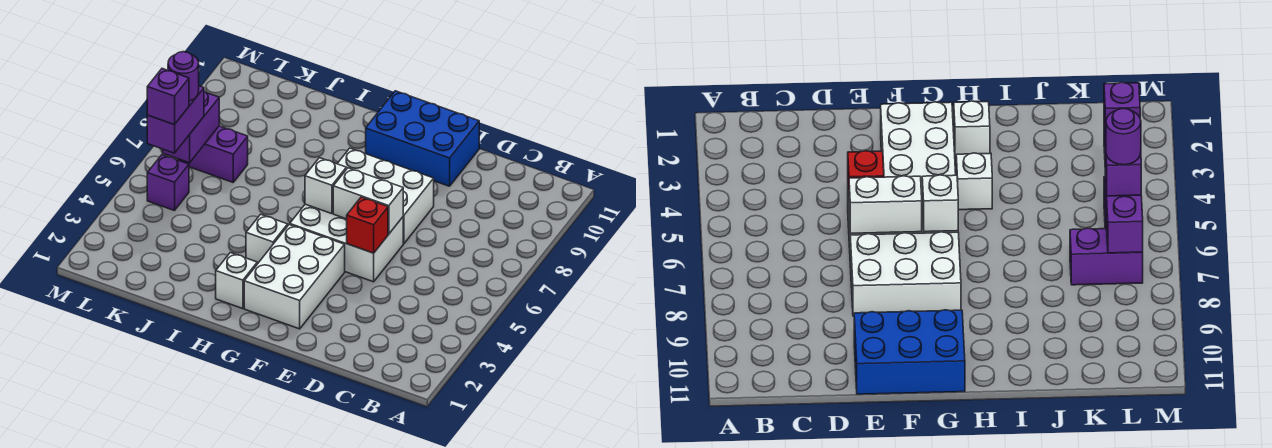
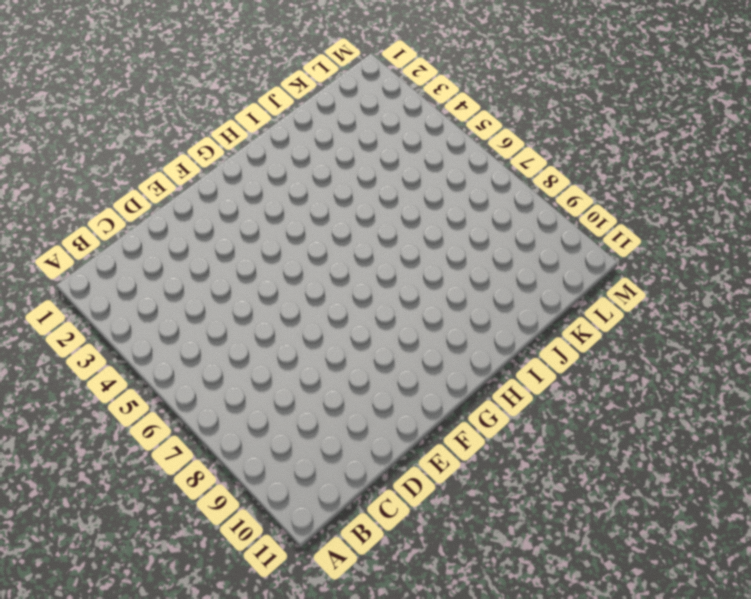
none -> white 2x3 brick [290,204,403,282]
none -> white 2x3 brick [337,148,434,244]
none -> blue 2x3 brick [366,91,479,186]

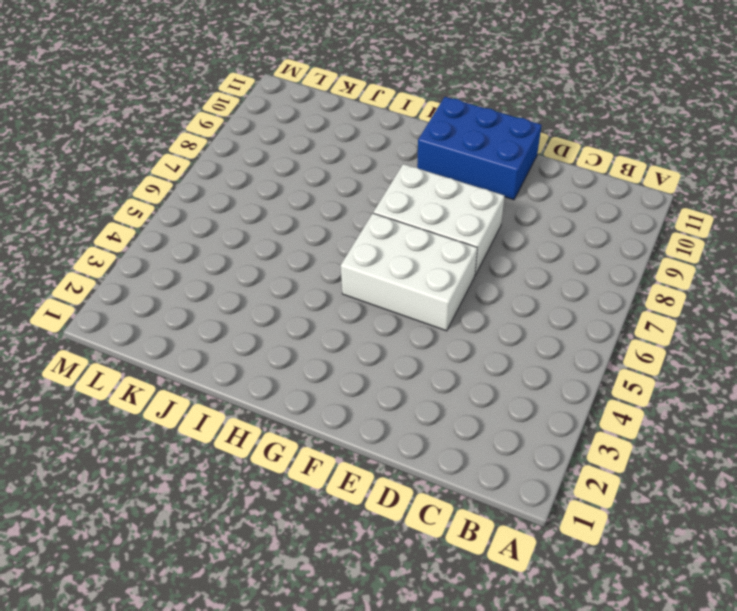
none -> white 2x3 brick [244,224,345,329]
none -> white 1x1 brick [216,253,257,309]
none -> white 1x1 brick [246,214,288,264]

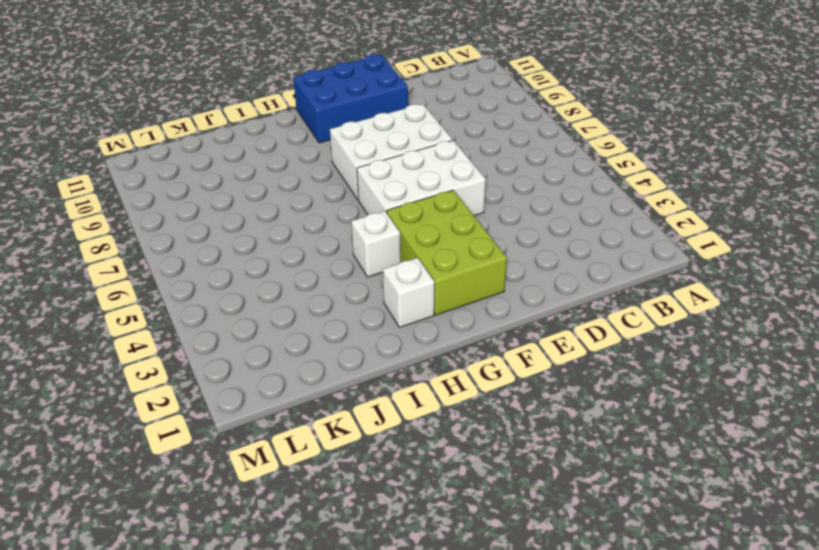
lime 2x3 brick [387,190,507,315] -> white 2x3 brick [244,224,345,329]
none -> purple 1x2 brick [178,126,248,182]
none -> purple 1x1 brick [147,155,189,211]
none -> red 1x1 brick [347,197,388,253]

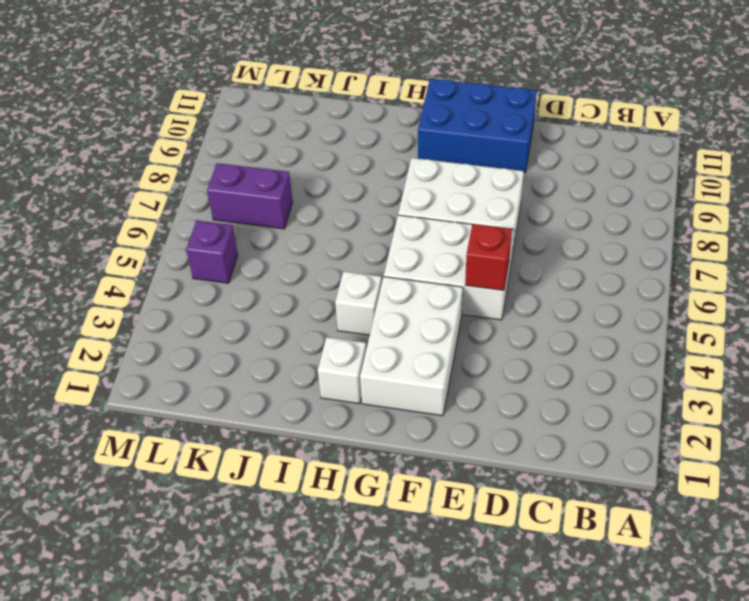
none -> white 1x2 brick [333,168,403,234]
none -> white 1x1 brick [305,158,346,214]
none -> purple 1x2 brick [163,92,219,163]

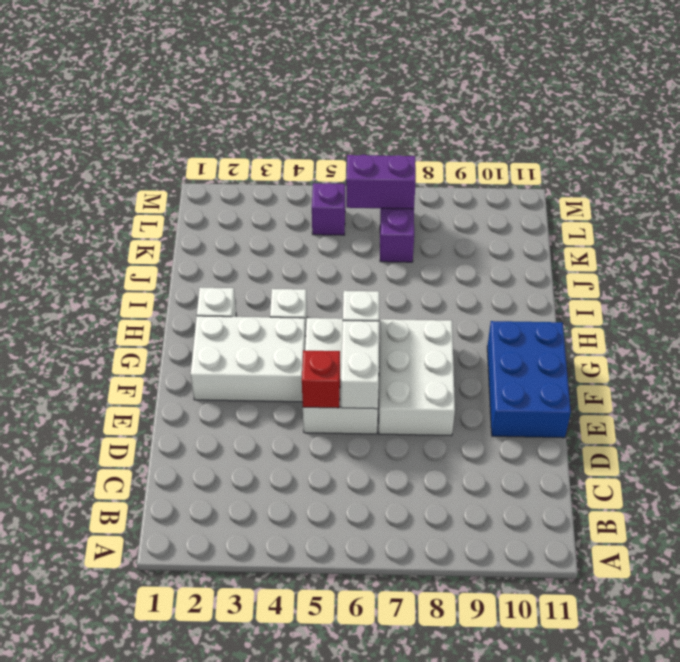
none -> purple 1x2 brick [147,86,204,153]
none -> purple 1x1 brick [147,69,189,125]
none -> purple 1x1 round brick [168,52,199,101]

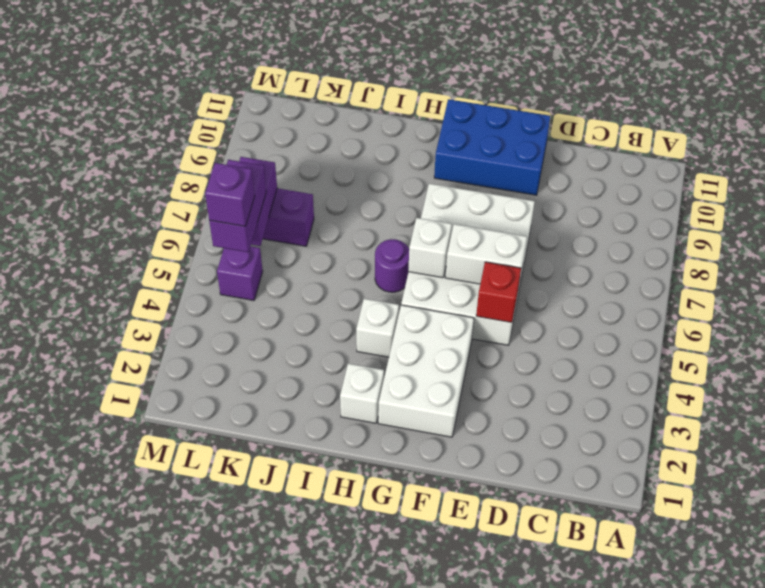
purple 1x1 round brick [375,239,409,292] -> purple 1x1 round brick moved to [168,52,199,101]

